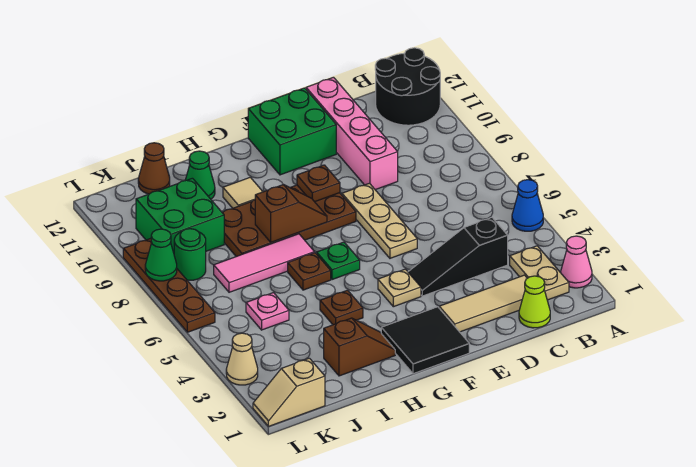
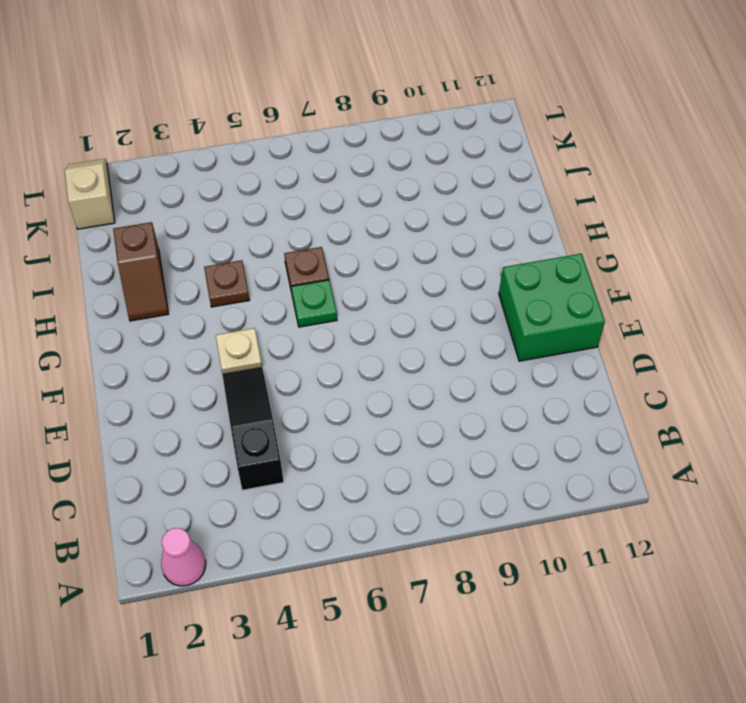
none -> blue 1x1 cone [512,180,543,231]
none -> black 2x2 round brick [375,48,440,125]
none -> tan 1x2 plate [510,246,569,300]
none -> lime 1x1 cone [519,276,550,328]

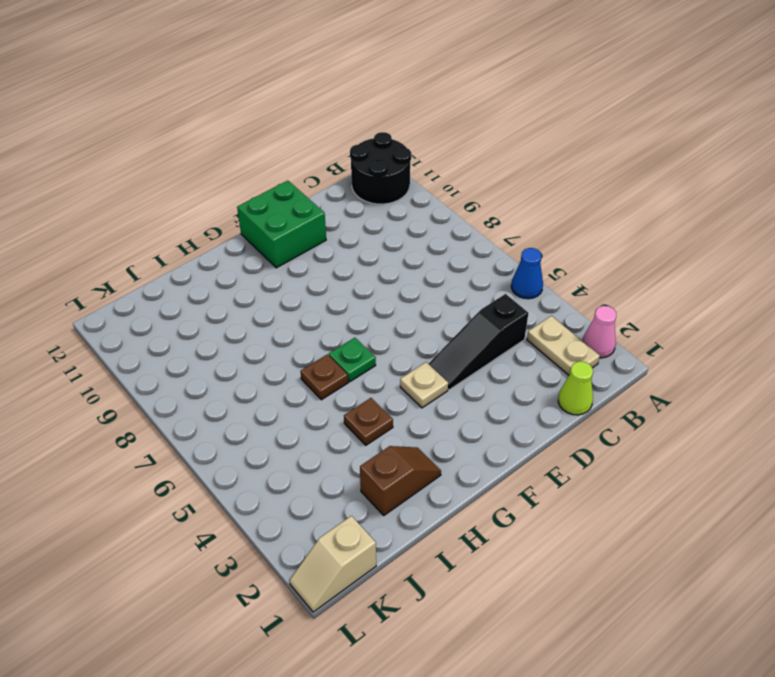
none -> tan 1x3 tile [439,275,527,332]
none -> pink 1x4 brick [306,77,398,190]
none -> tan 1x3 plate [342,183,417,258]
none -> black 2x2 tile [381,307,469,374]

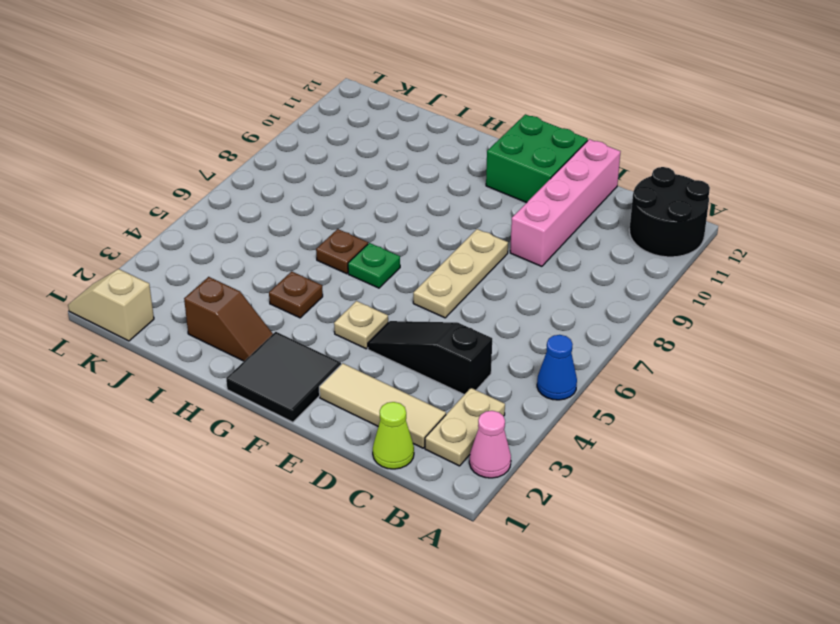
none -> brown 2x4 plate [222,185,356,257]
none -> pink 1x3 tile [214,234,314,292]
none -> tan 1x1 tile [223,177,263,208]
none -> green 1x1 cone [185,151,215,199]

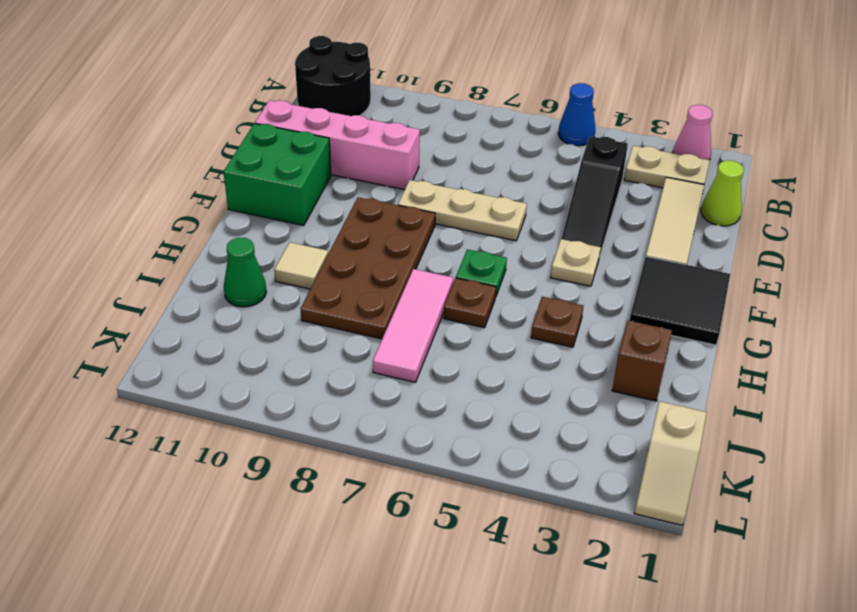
none -> pink 1x1 plate [246,293,289,330]
none -> green 2x2 brick [136,178,224,253]
none -> brown 1x1 cone [138,143,170,194]
none -> green 1x1 round brick [174,229,206,280]

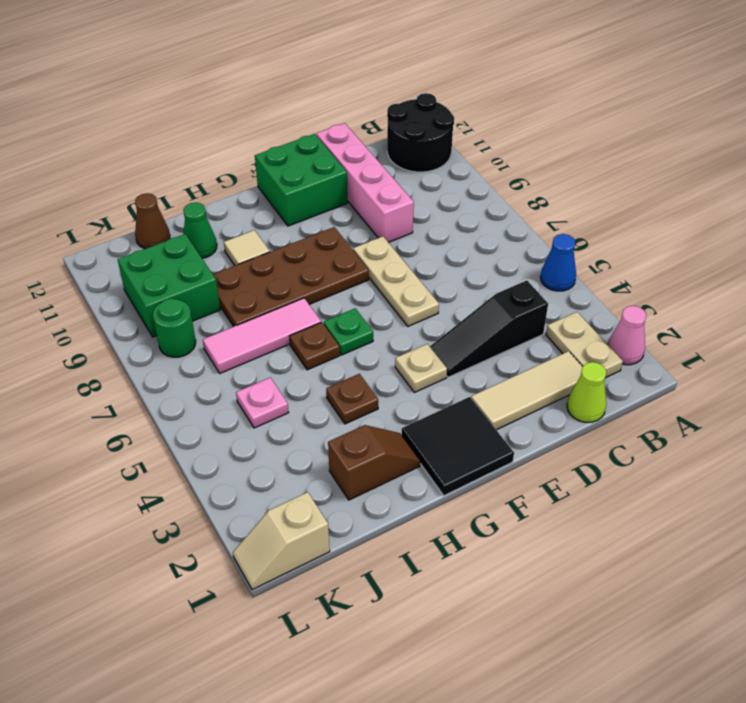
none -> tan 1x1 cone [226,333,258,385]
none -> brown 1x4 plate [123,238,215,332]
none -> brown 1x1 plate [297,165,340,202]
none -> brown 1x2 slope [255,185,327,242]

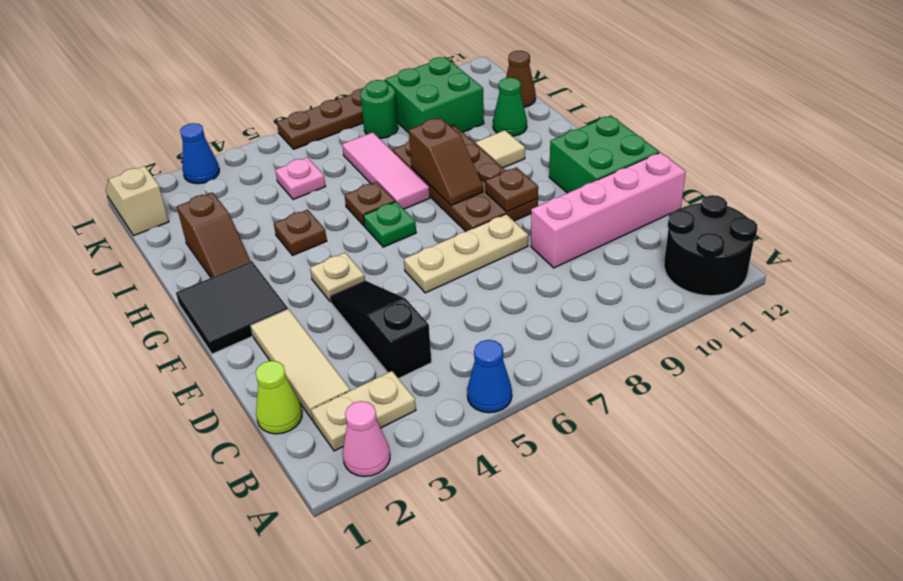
blue 1x1 cone [180,123,219,184] -> tan 1x1 cone [226,333,258,385]
none -> green 1x1 cone [145,229,177,281]

